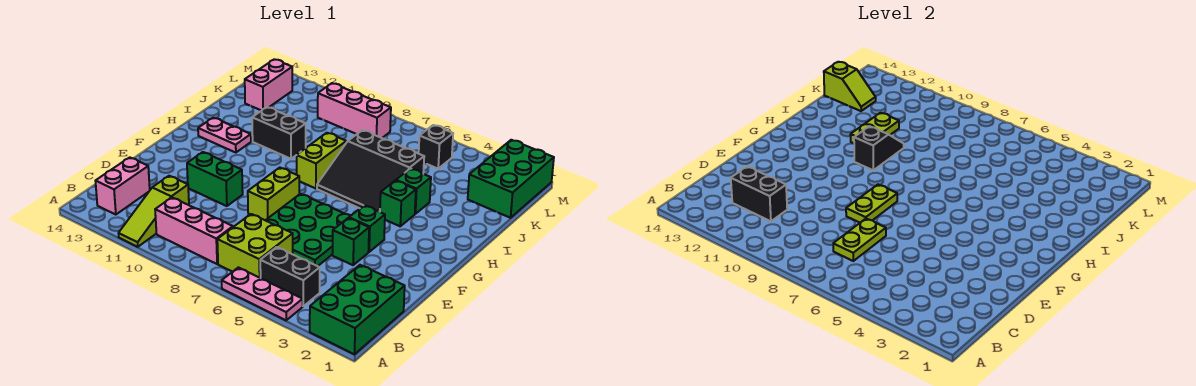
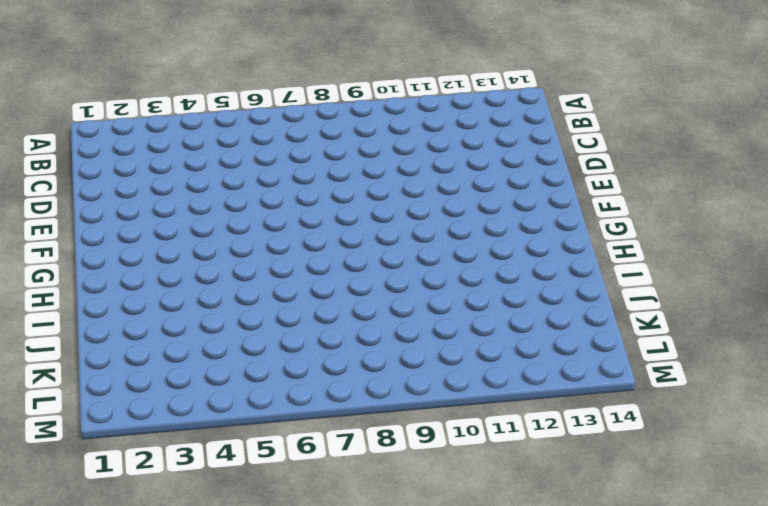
none -> green 2x3 brick [310,265,405,354]
none -> pink 1x3 plate [222,267,303,320]
none -> lime 1x3 slope [119,176,189,247]

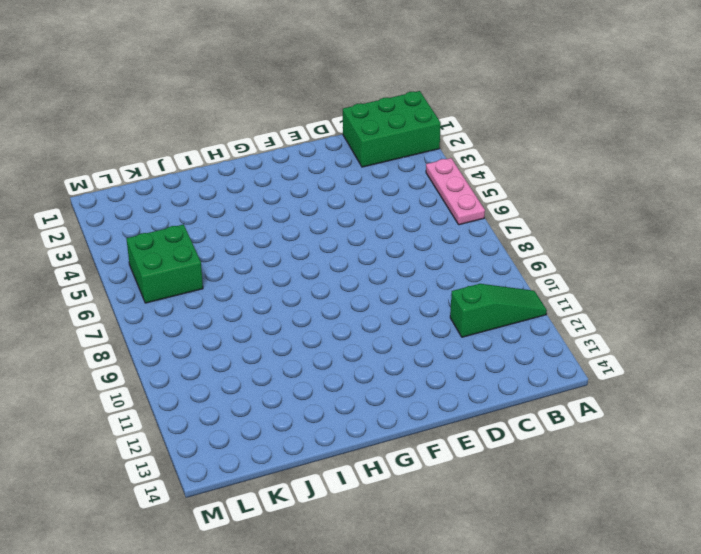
green 1x3 slope [450,284,547,337] -> lime 1x3 slope [119,176,189,247]
green 2x2 brick [126,224,203,303] -> black 1x1 brick [419,125,453,169]
none -> black 1x2 brick [260,247,320,306]
none -> lime 2x2 brick [217,214,293,278]
none -> pink 1x3 brick [155,198,233,264]

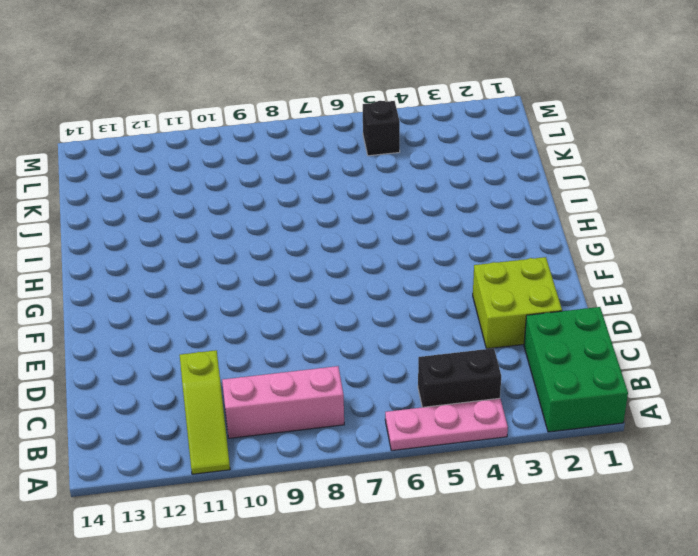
lime 2x2 brick [473,257,562,349] -> lime 2x2 brick moved to [217,214,293,278]
none -> pink 1x2 brick [96,157,150,215]
none -> green 3x3 plate [266,194,351,266]
none -> green 1x1 brick [332,218,369,265]

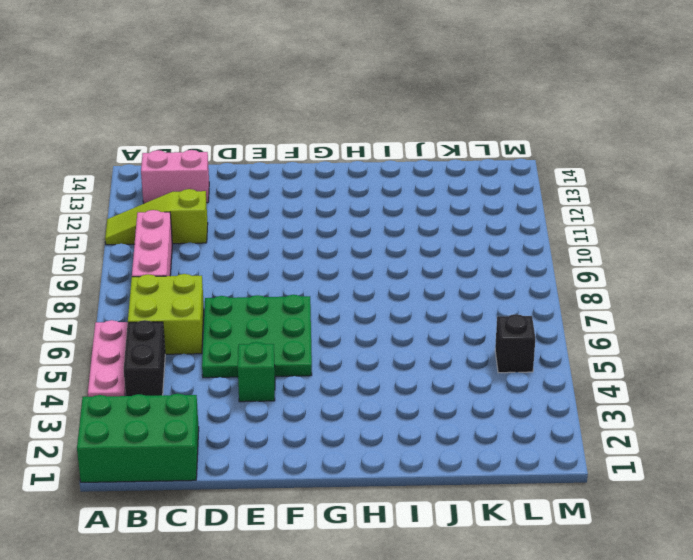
none -> lime 1x2 brick [248,168,299,220]
none -> green 1x2 brick [187,152,243,206]
none -> green 1x1 brick [349,205,385,252]

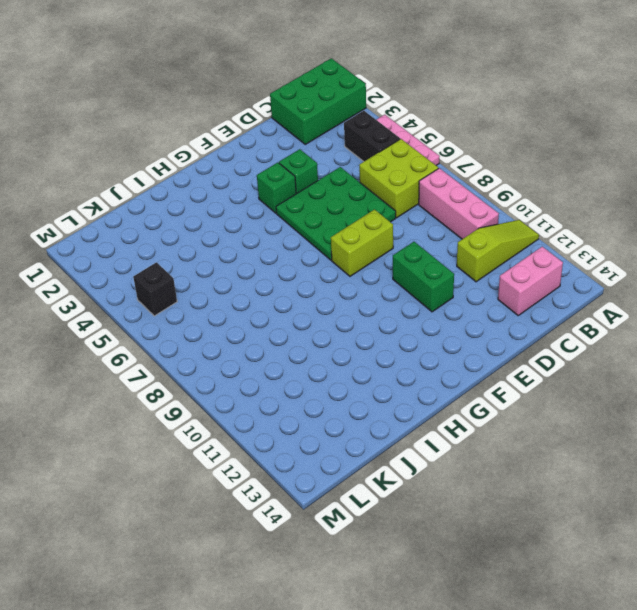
none -> green 1x1 brick [380,180,416,226]
none -> black 3x3 slope [317,130,424,212]
none -> lime 1x2 brick [297,133,346,189]

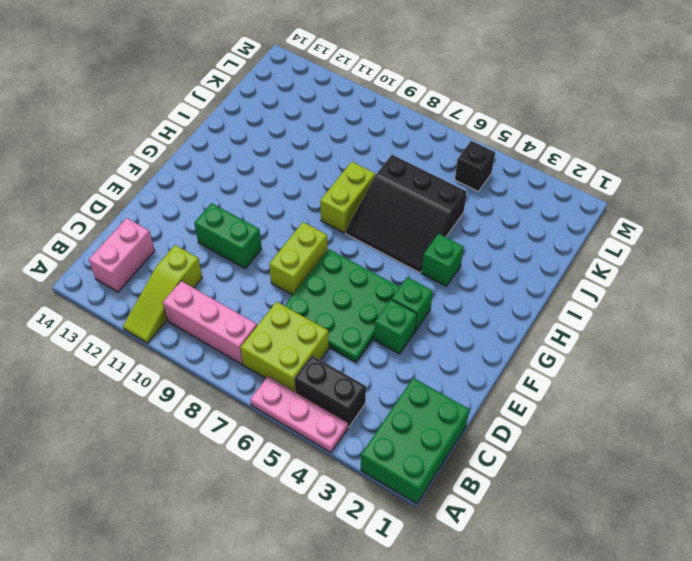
none -> pink 1x2 plate [198,118,251,153]
none -> green 1x1 brick [396,169,431,214]
none -> black 1x2 brick [252,107,306,159]

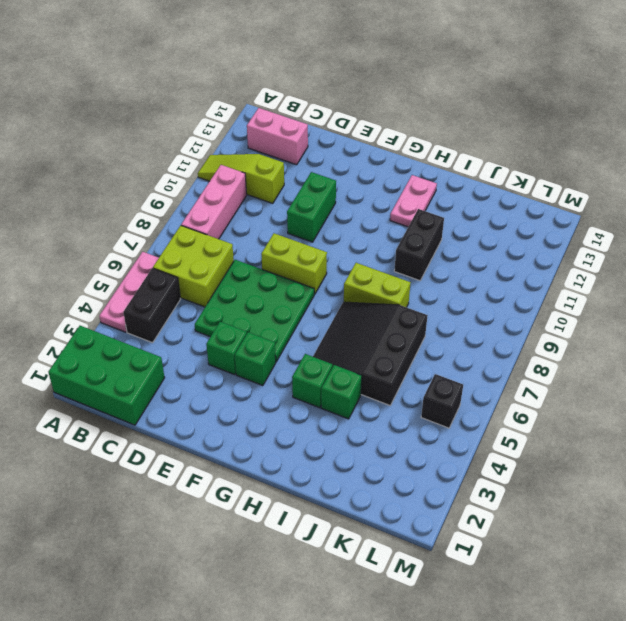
none -> green 2x3 brick [468,140,554,218]
none -> pink 1x2 brick [245,59,292,111]
none -> pink 1x3 brick [318,83,391,138]

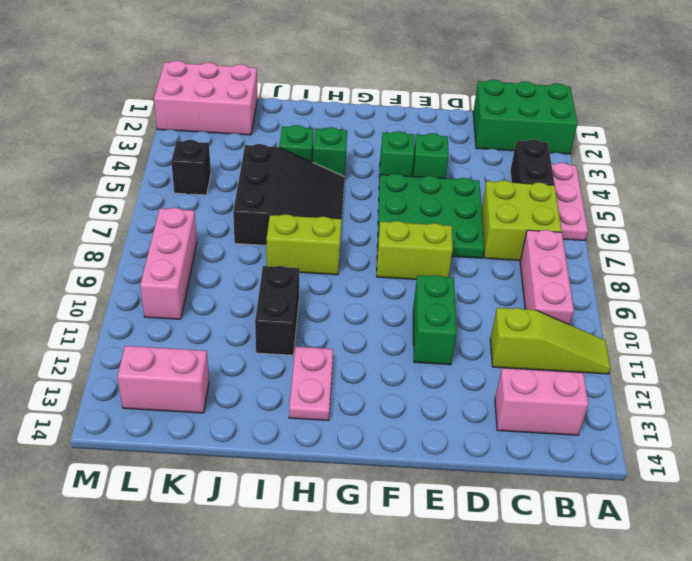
pink 2x3 brick [154,61,257,135] -> green 2x3 brick [468,140,554,218]
none -> lime 1x2 plate [833,219,886,261]
none -> black 1x2 brick [731,166,787,221]
none -> lime 1x2 plate [846,185,897,223]

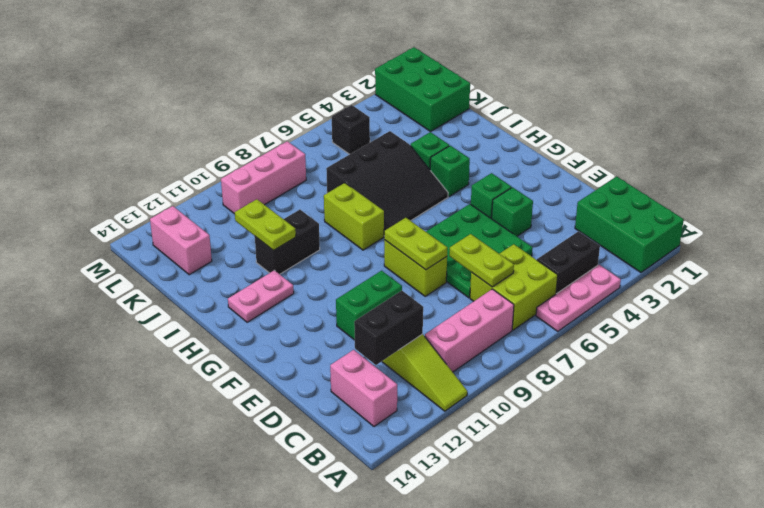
none -> black 1x2 slope [854,126,904,170]
none -> lime 1x2 slope [824,62,876,111]

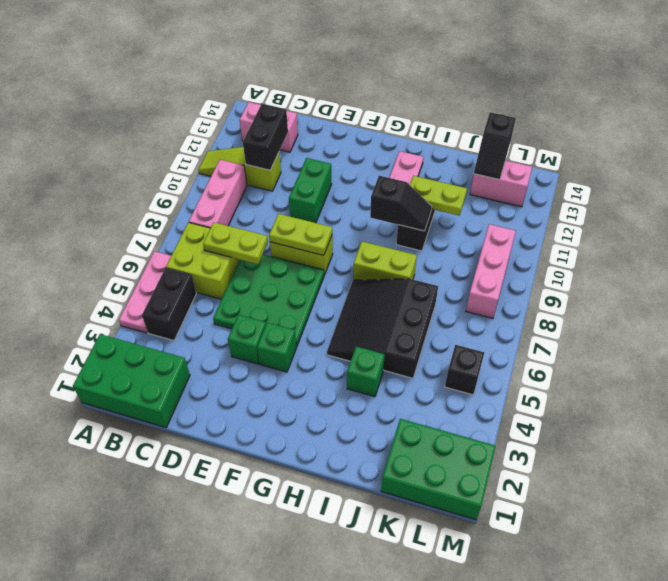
black 1x2 slope [474,112,516,180] -> lime 1x2 slope [824,62,876,111]
none -> green 1x1 brick [380,180,416,226]

